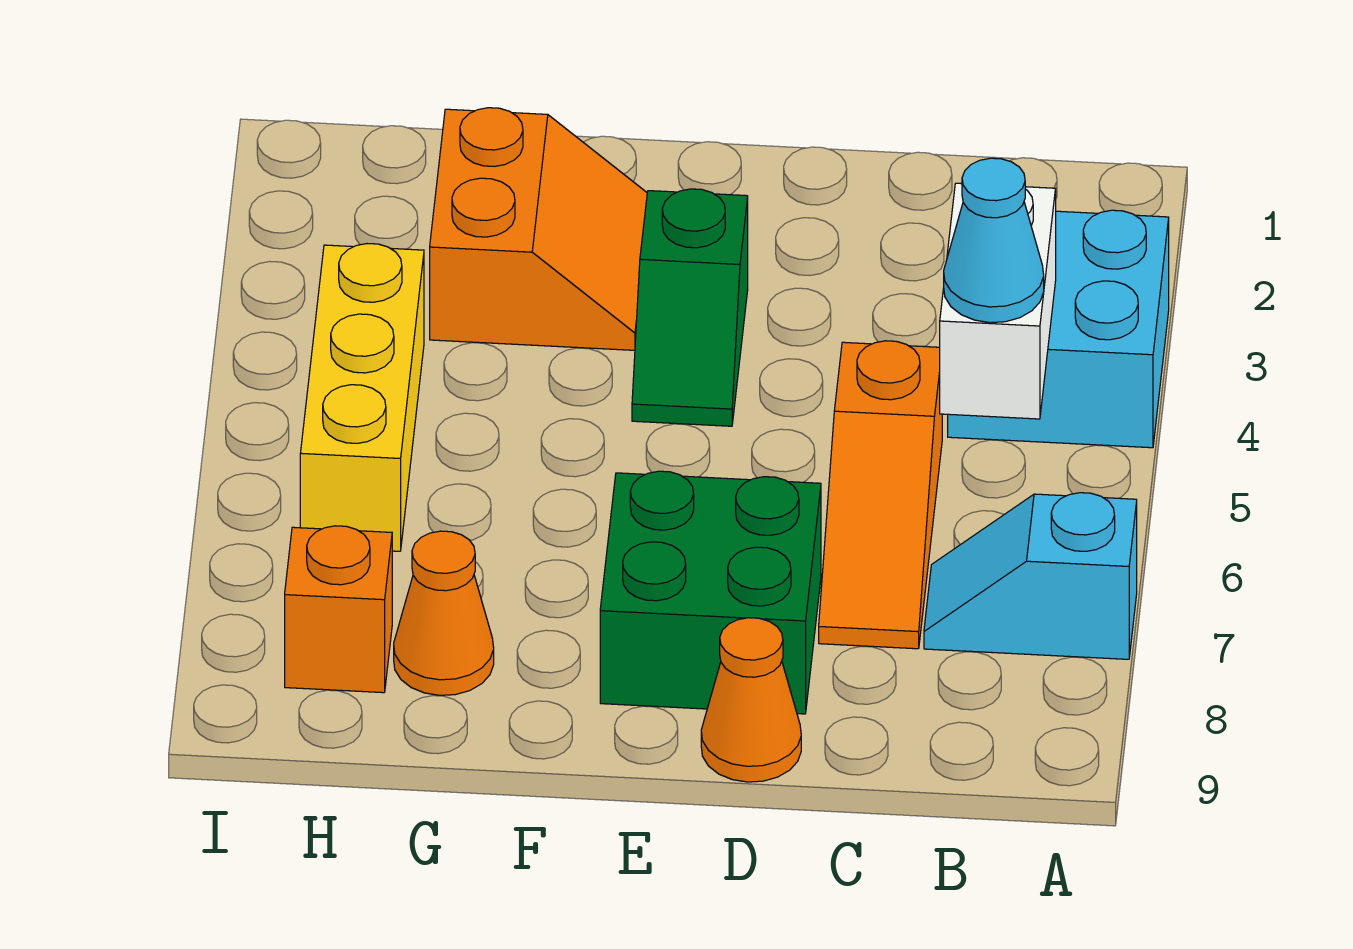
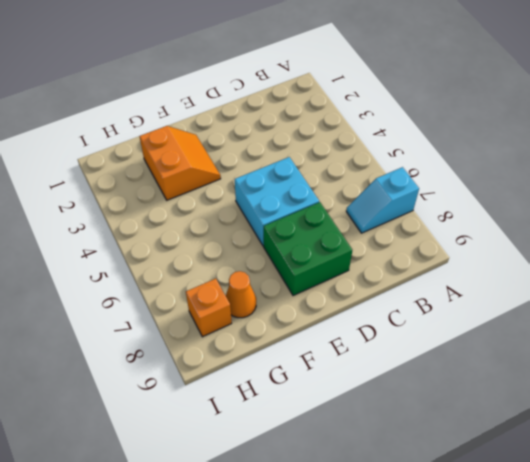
cyan 2x2 brick [235,157,319,246] -> cyan 2x2 brick moved to [948,210,1169,448]
none -> orange 1x3 slope [819,341,942,649]
none -> orange 1x1 cone [701,618,801,782]
none -> green 1x2 slope [632,189,748,426]

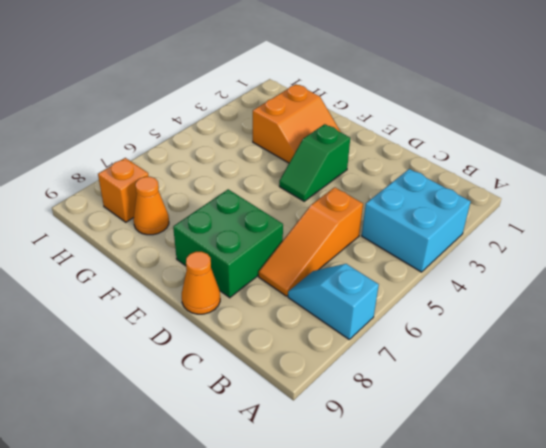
none -> yellow 1x3 brick [300,244,424,551]
none -> white 1x2 brick [940,183,1056,419]
none -> cyan 1x1 cone [944,158,1044,323]

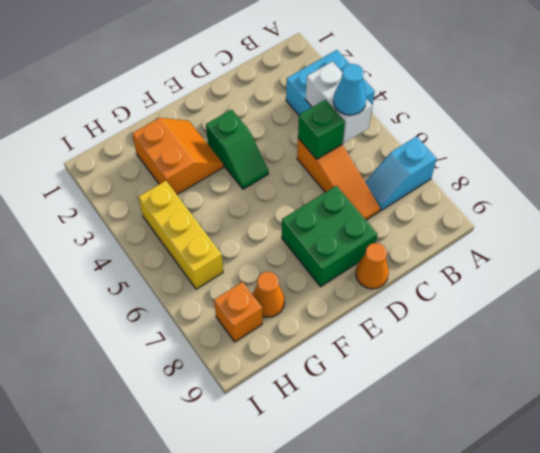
green 1x1 brick [298,100,345,159] -> none

